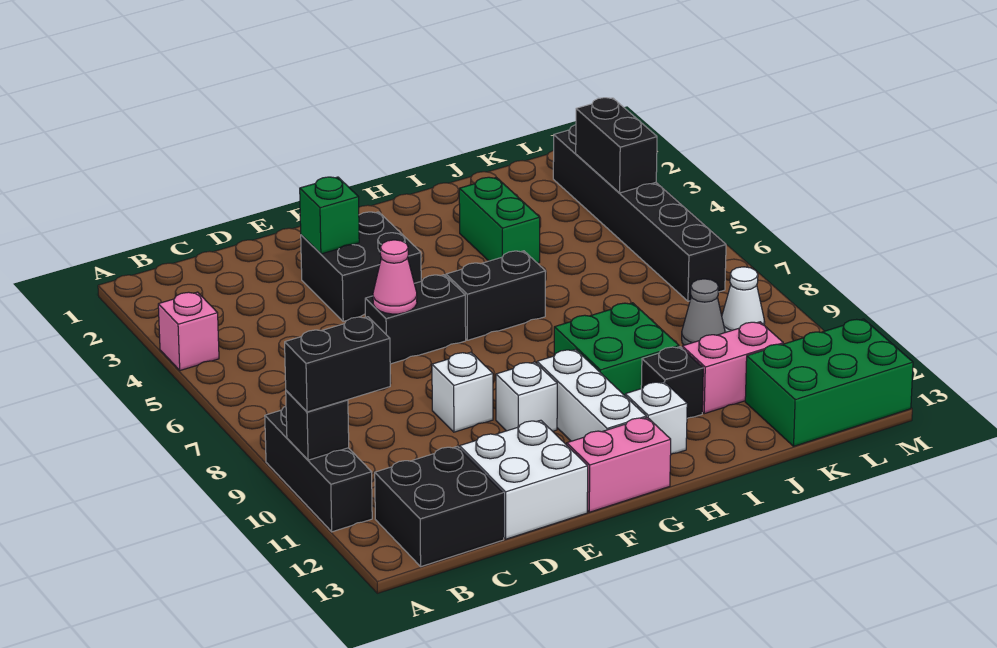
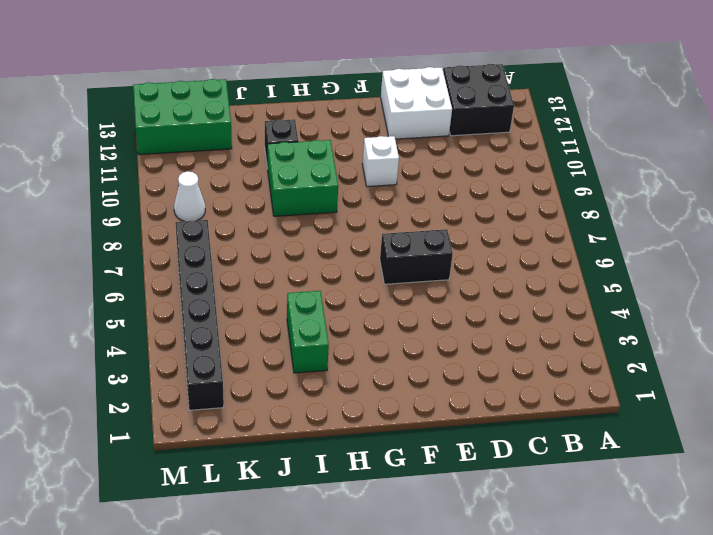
none -> pink 1x1 brick [158,292,219,370]
none -> black 1x3 brick [265,406,372,532]
none -> black 2x2 brick [301,212,421,321]

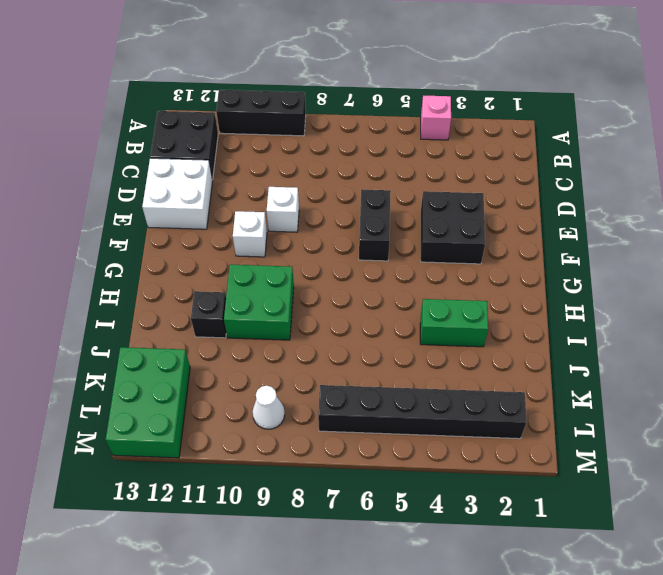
none -> pink 1x2 brick [567,417,671,512]
none -> black 1x2 brick [446,251,546,340]
none -> white 1x3 brick [537,349,646,441]

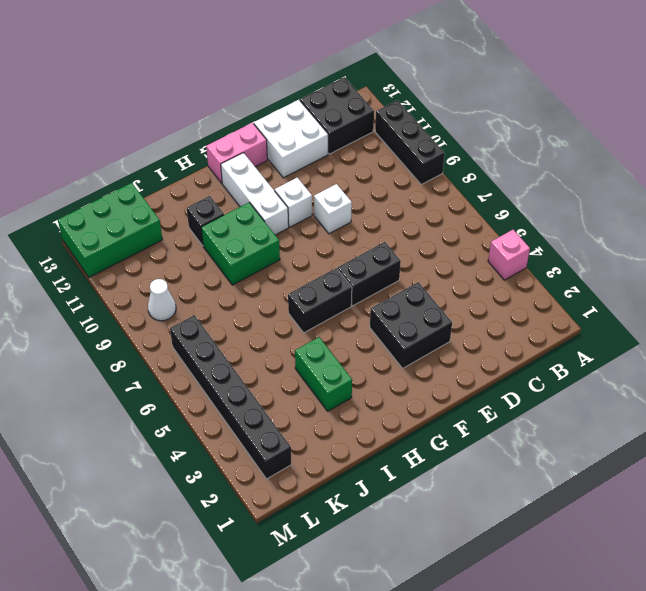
none -> white 1x1 brick [625,382,687,454]
none -> pink 1x2 brick [682,322,783,414]
none -> grey 1x1 cone [682,279,725,345]

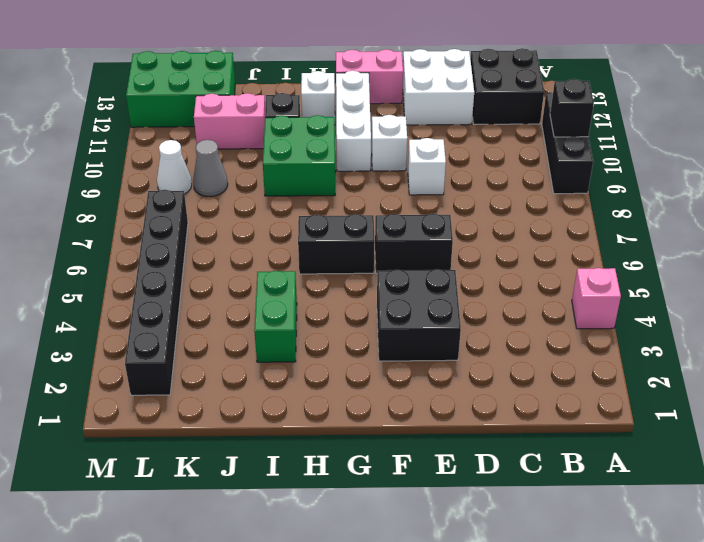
none -> green 1x1 brick [300,177,359,254]
none -> pink 1x1 cone [373,240,417,314]
none -> black 1x2 brick [576,98,657,193]

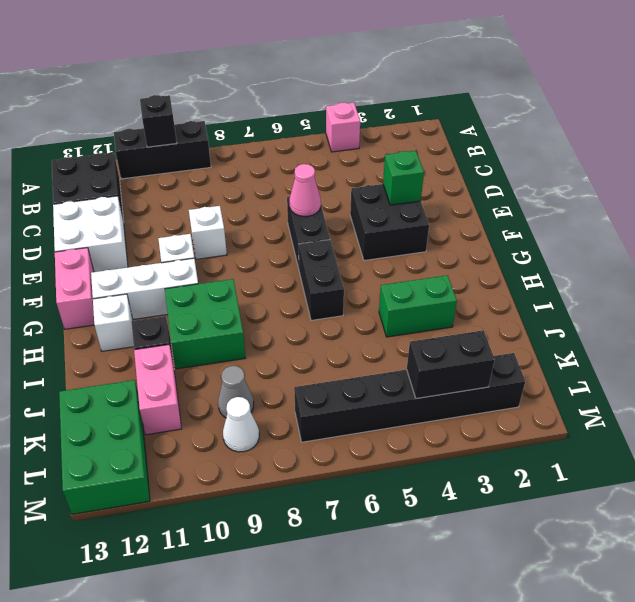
none -> black 1x2 brick [285,317,390,412]

